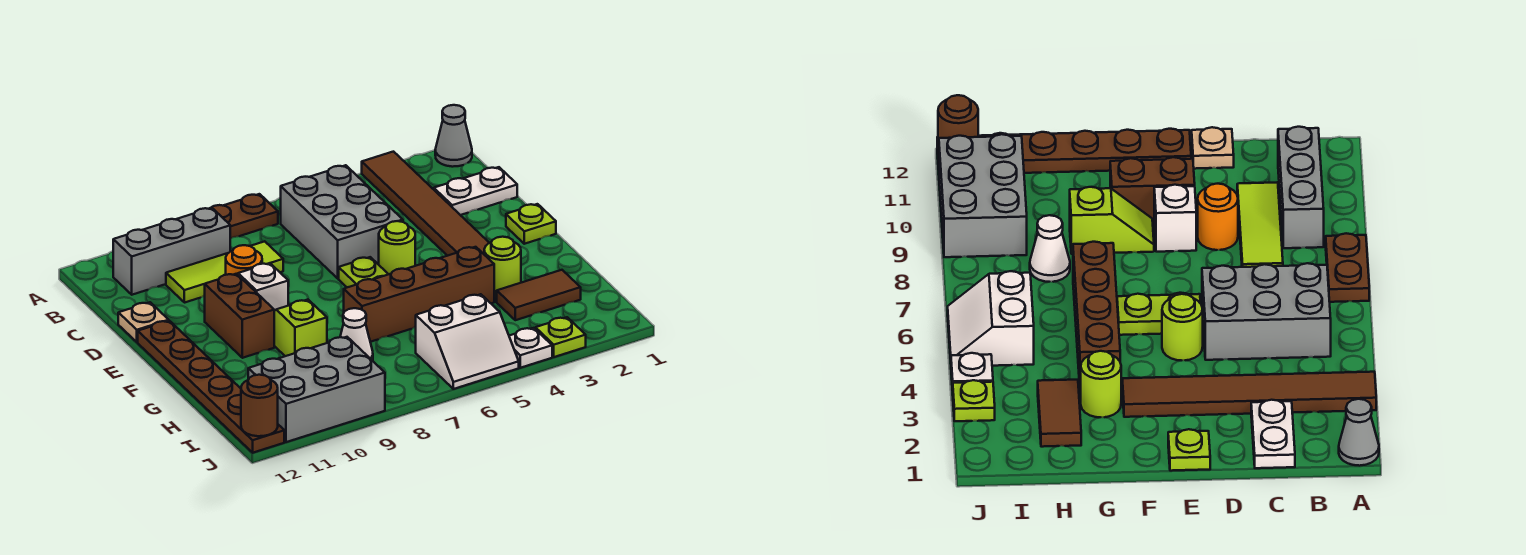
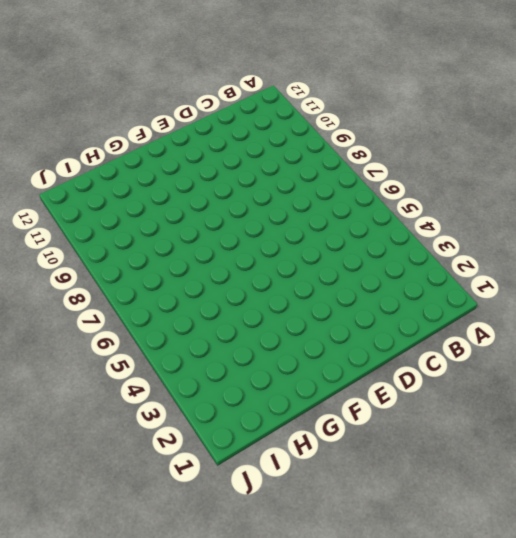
none -> grey 1x1 cone [435,105,472,167]
none -> brown 1x6 tile [362,152,489,256]
none -> brown 1x2 plate [211,194,278,239]

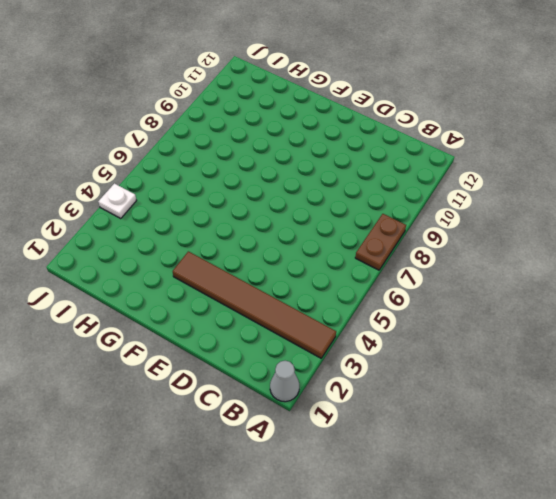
none -> grey 2x3 brick [281,165,403,278]
none -> grey 1x3 brick [113,208,230,295]
none -> white 1x2 plate [434,167,517,215]

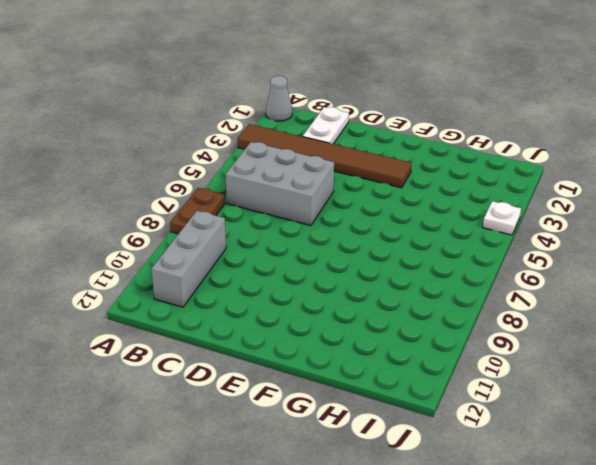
none -> lime 1x3 tile [166,241,283,303]
none -> orange 1x1 round brick [226,245,262,275]
none -> tan 1x1 plate [118,302,169,342]

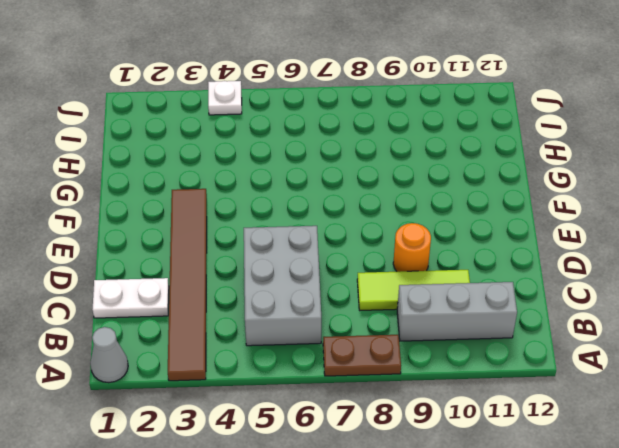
none -> tan 1x1 plate [118,302,169,342]
none -> lime 1x1 plate [506,204,556,244]
none -> lime 1x1 round brick [379,221,415,274]

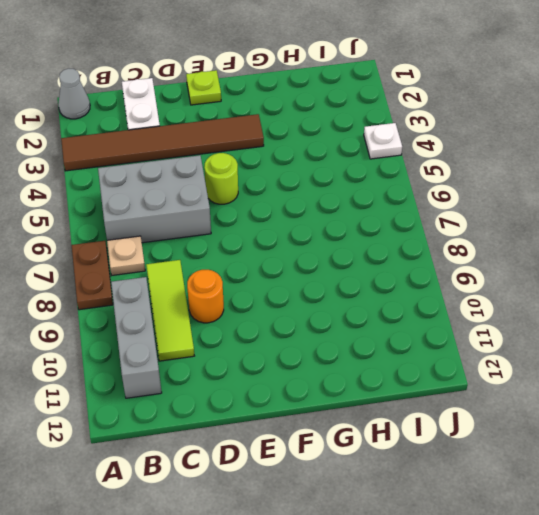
tan 1x1 plate [107,236,145,275] -> tan 1x1 plate moved to [118,302,169,342]
none -> lime 1x2 plate [339,257,388,287]
none -> white 1x1 brick [238,263,288,311]
none -> brown 1x2 brick [205,274,274,358]

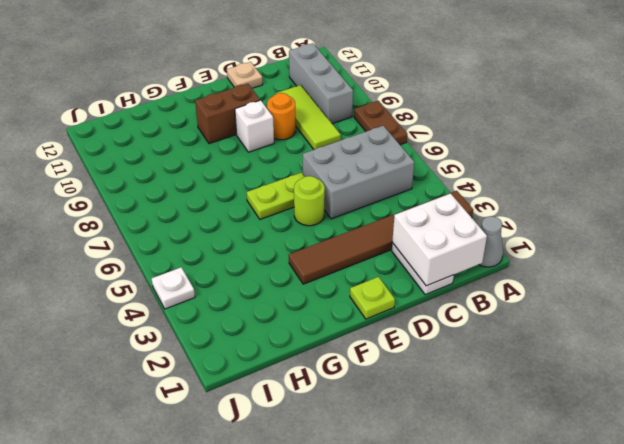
white 2x2 brick [392,194,487,286] -> none
none -> brown 1x6 plate [138,321,284,453]
none -> lime 1x2 slope [274,300,327,356]
none -> lime 1x1 round brick [484,237,521,298]

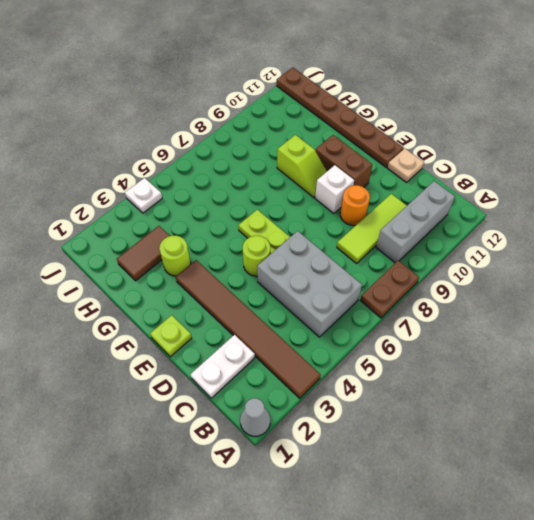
none -> brown 1x4 brick [344,247,494,342]
none -> white 1x1 cone [340,308,373,361]
none -> white 2x2 slope [416,294,519,389]

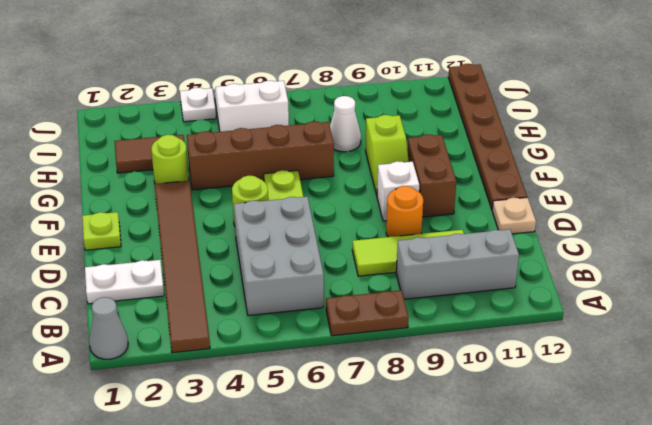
none -> grey 2x3 brick [248,337,385,442]
none -> lime 1x1 plate [535,317,586,357]
none -> brown 1x1 round brick [241,375,278,436]

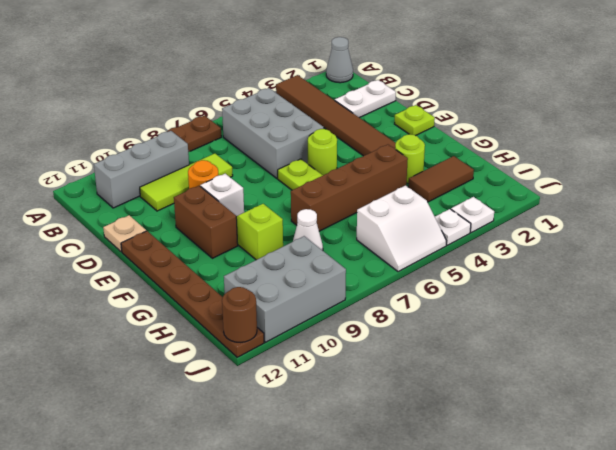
white 1x1 plate [451,197,494,232] -> lime 1x1 plate [535,317,586,357]

